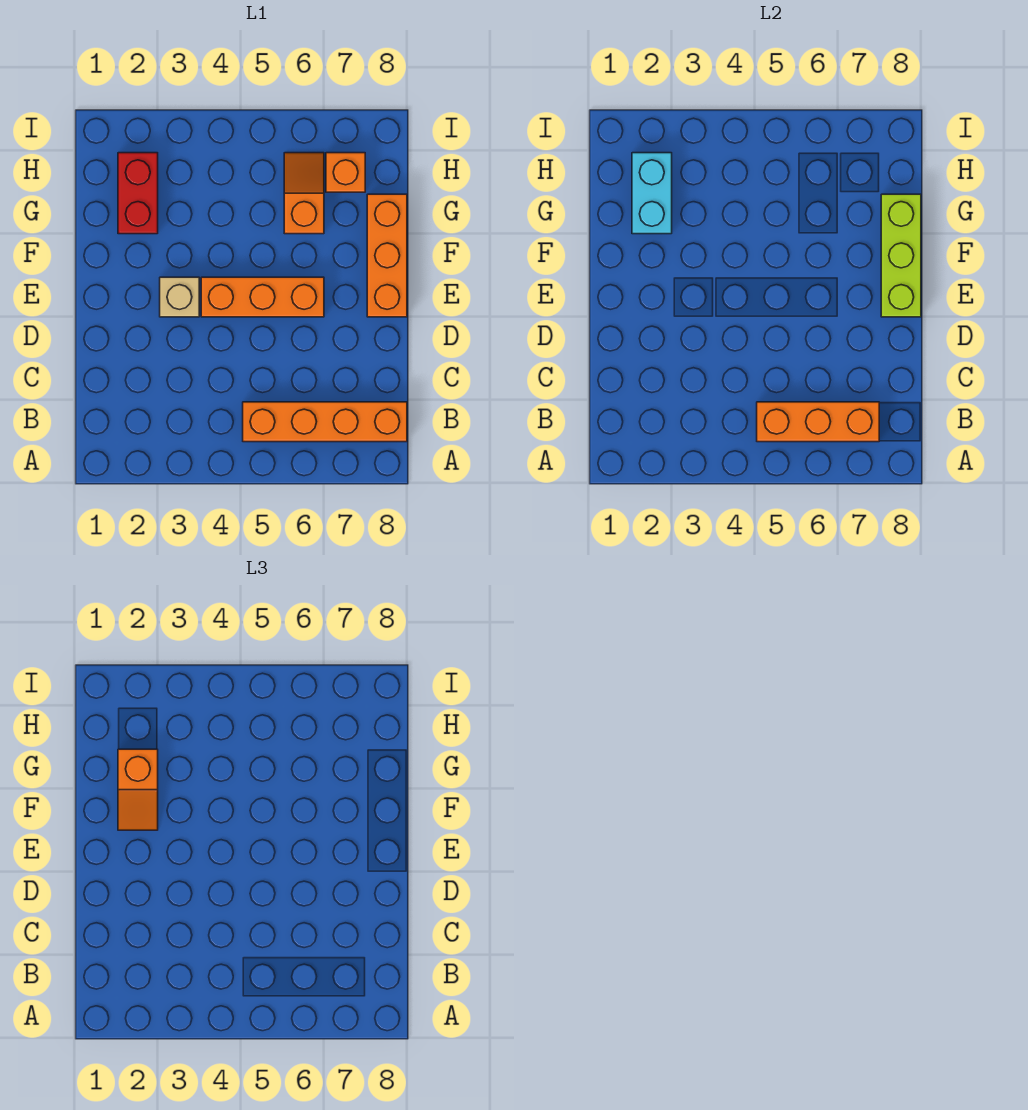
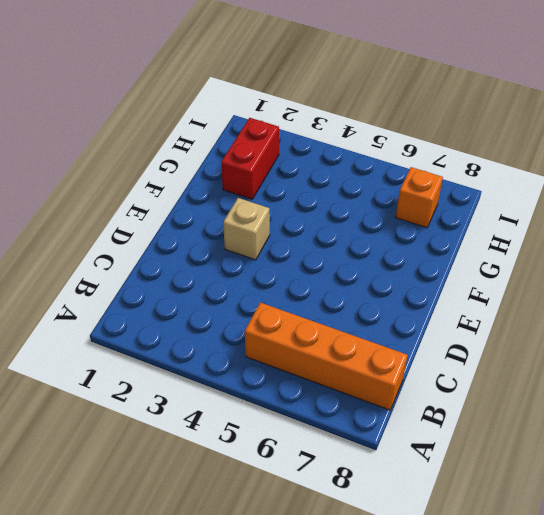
none -> orange 1x3 brick [201,277,324,317]
none -> orange 1x3 brick [367,194,407,317]

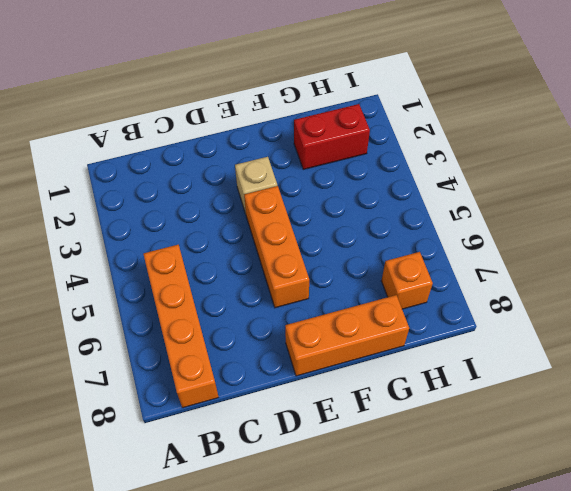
none -> orange 1x2 slope [284,153,324,234]
none -> orange 1x3 brick [757,402,879,442]

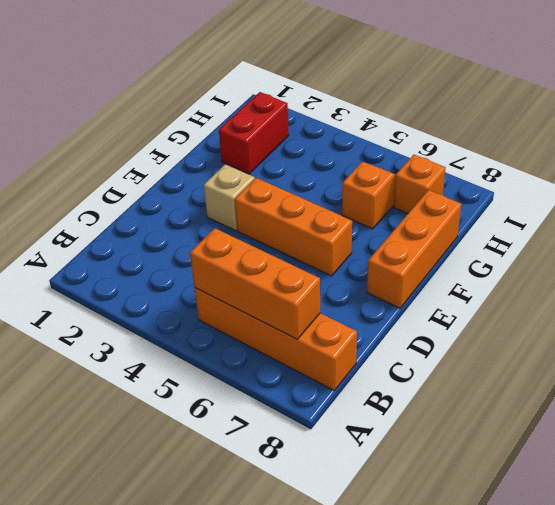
none -> lime 1x3 brick [881,194,921,317]
none -> cyan 1x2 brick [632,153,672,234]

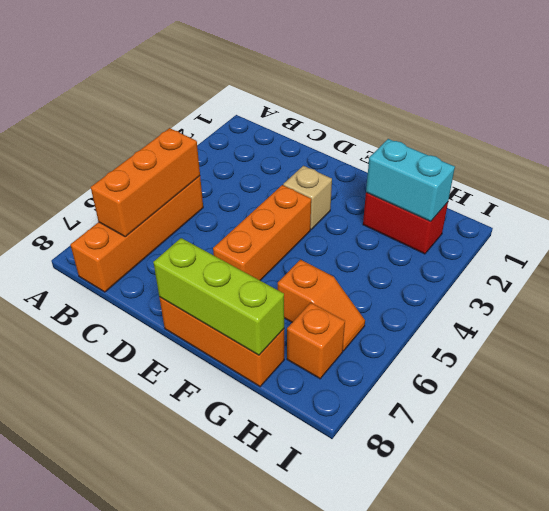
none -> orange 1x2 slope [118,749,158,830]

